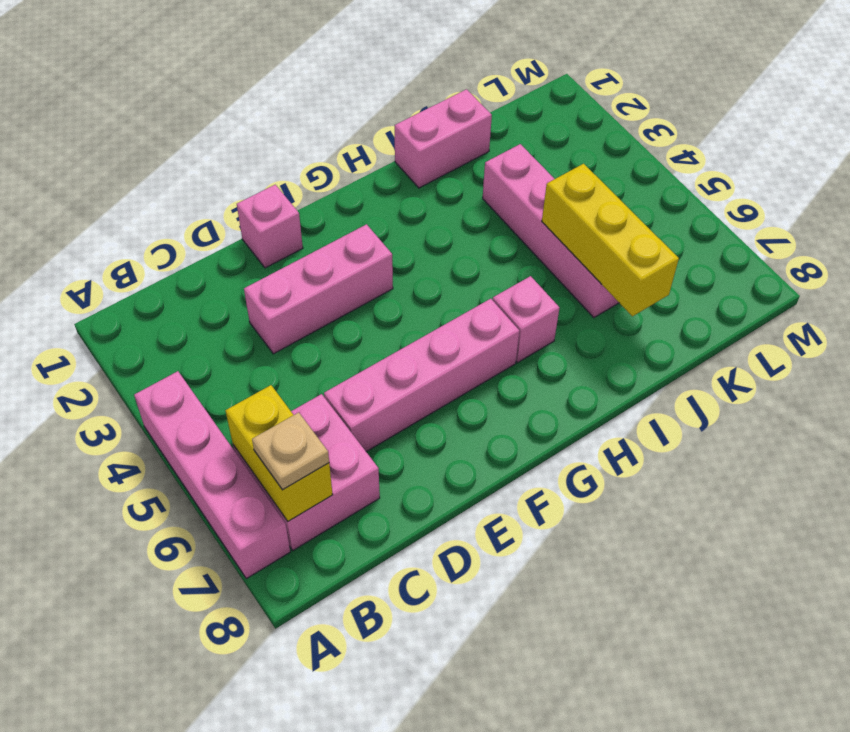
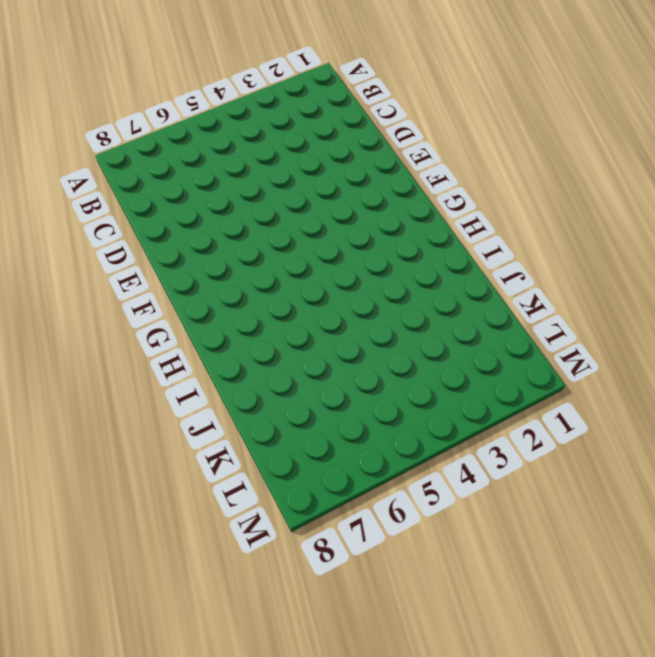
none -> pink 1x4 brick [134,371,290,579]
none -> pink 2x2 brick [233,394,380,550]

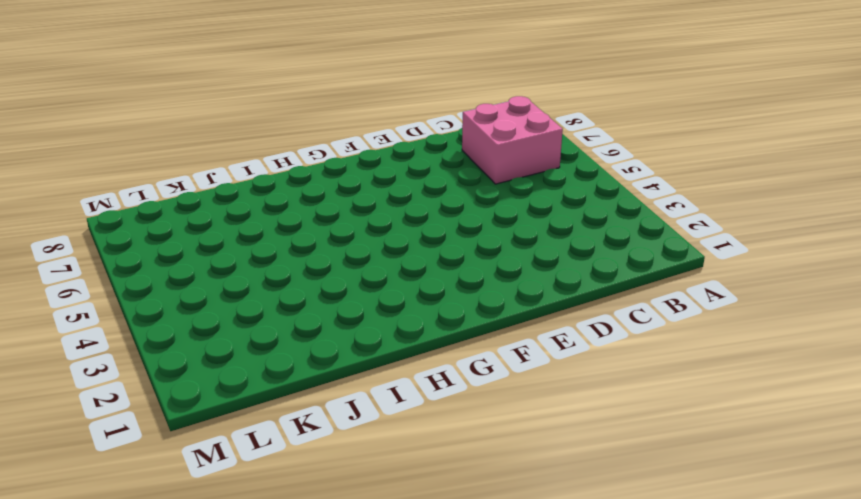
none -> pink 1x4 brick [134,371,290,579]
none -> pink 1x3 brick [244,224,393,354]

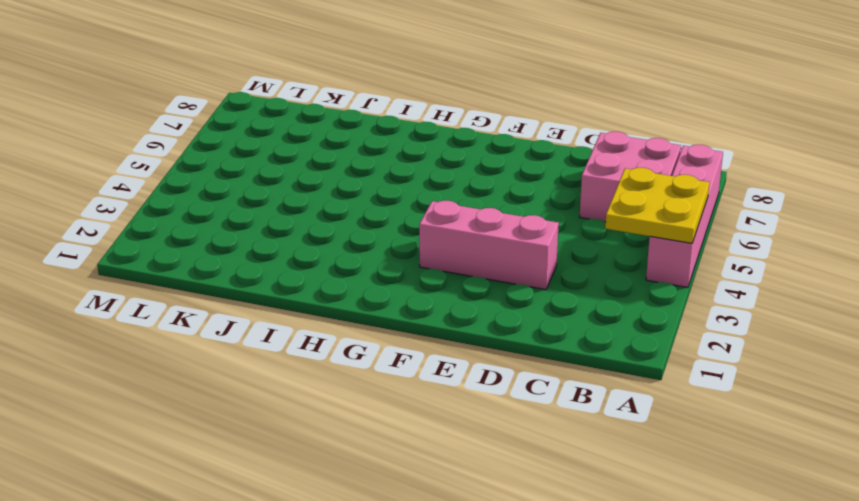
yellow 2x2 plate [605,168,709,243] -> none
none -> pink 1x4 brick [324,299,519,452]
none -> pink 1x1 brick [237,185,303,268]

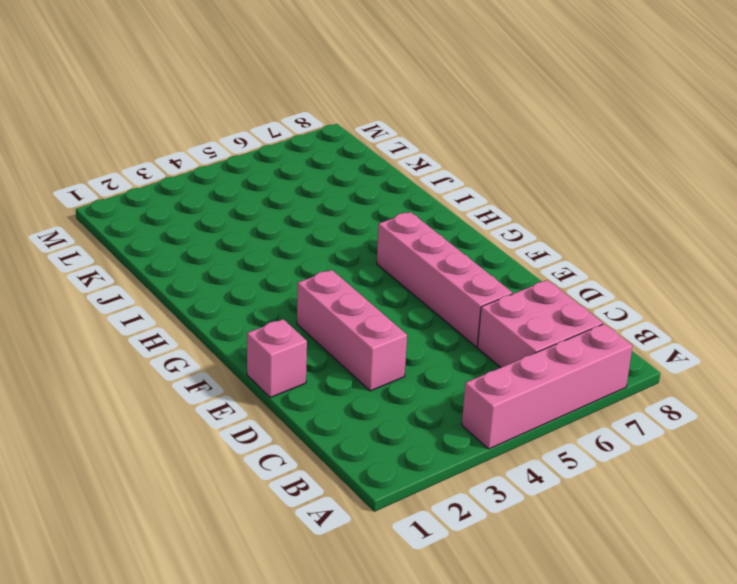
none -> pink 1x1 brick [493,276,559,363]
none -> pink 1x2 brick [395,89,492,188]

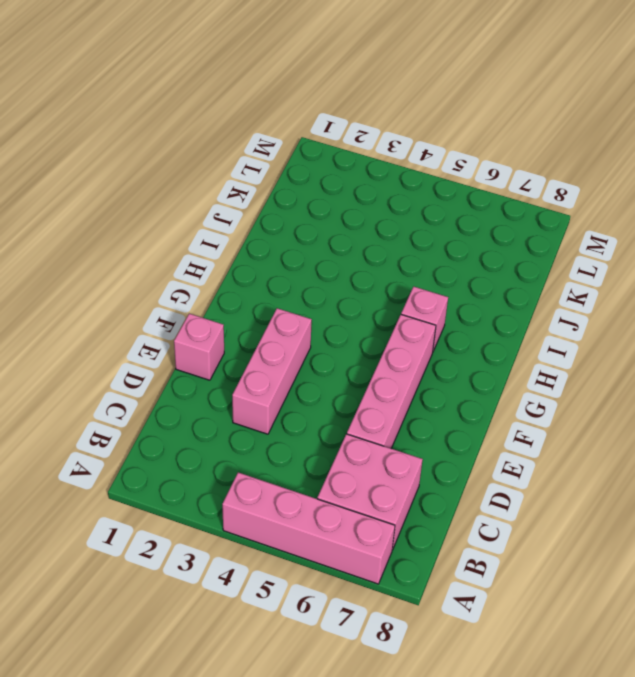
none -> pink 1x2 brick [395,89,492,188]
none -> pink 1x4 brick [483,144,619,318]

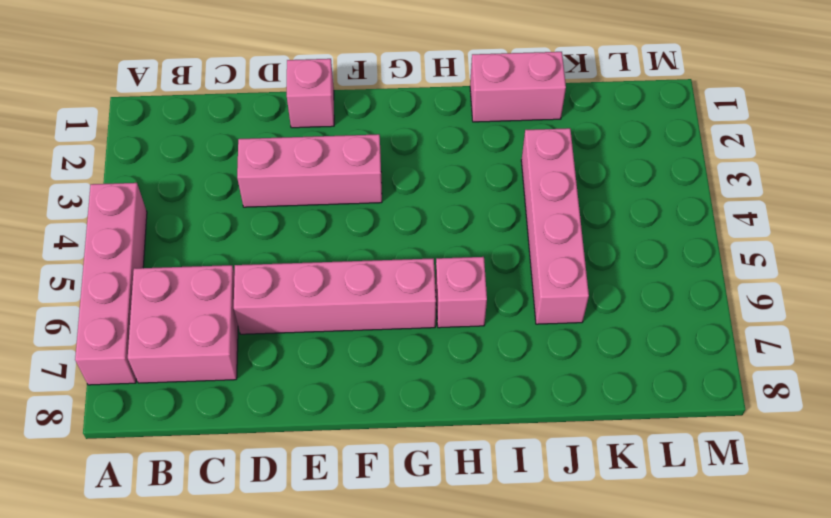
none -> yellow 1x2 brick [225,385,333,521]
none -> yellow 1x3 brick [542,164,679,316]

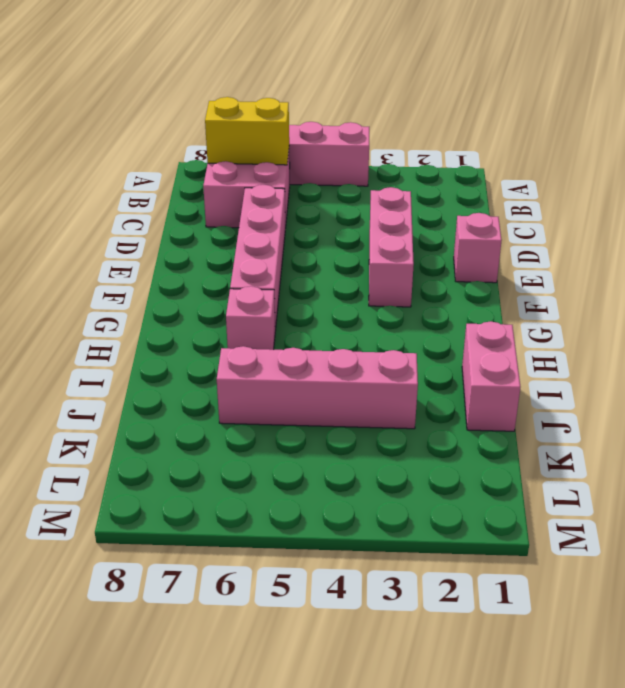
none -> yellow 1x3 brick [542,164,679,316]
none -> tan 1x1 plate [252,412,329,490]

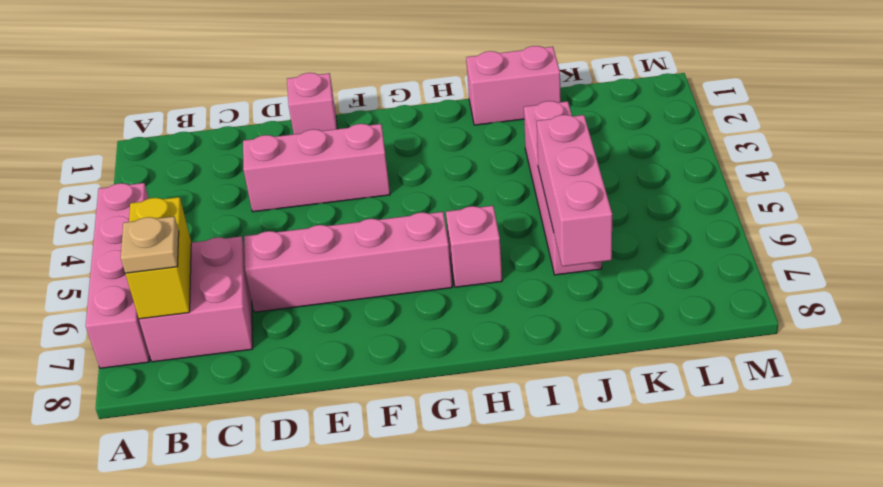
pink 1x3 brick [537,115,612,266] -> yellow 1x3 brick [542,164,679,316]

